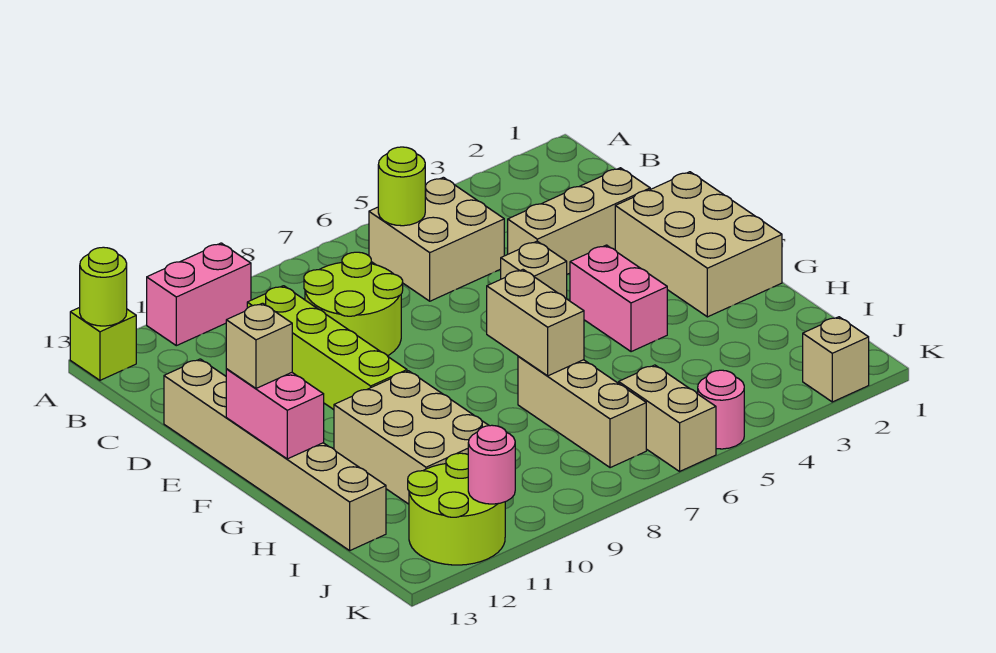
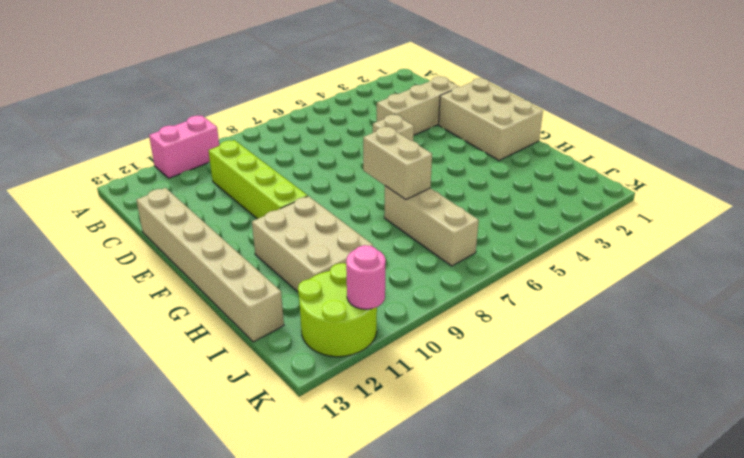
none -> lime 1x1 brick [70,307,136,380]
none -> tan 2x2 brick [369,177,504,301]
none -> lime 2x2 round brick [304,252,403,356]

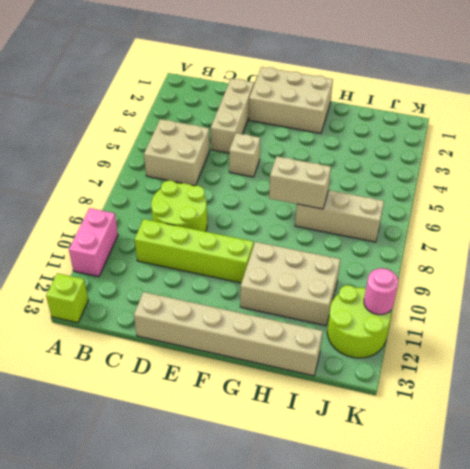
none -> pink 1x2 brick [570,245,667,352]
none -> tan 1x2 brick [619,365,716,471]
none -> tan 1x1 brick [803,317,869,402]

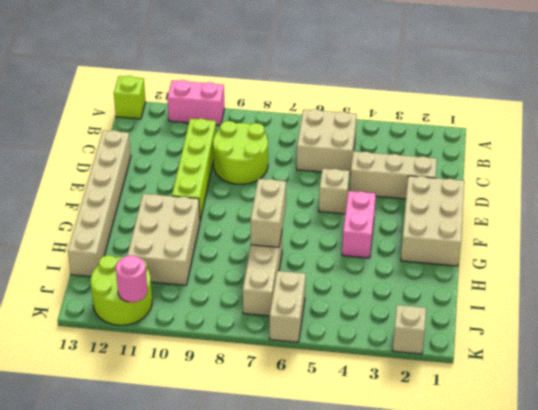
none -> pink 1x1 round brick [698,370,744,449]
none -> lime 1x1 round brick [80,247,127,326]
none -> lime 1x1 round brick [378,147,425,226]

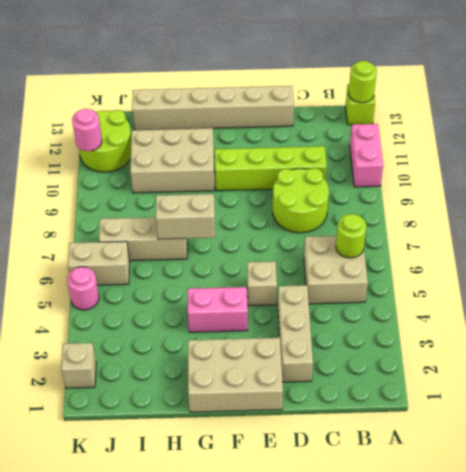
none -> pink 1x2 brick [226,369,324,459]
none -> tan 1x1 brick [226,303,292,388]

